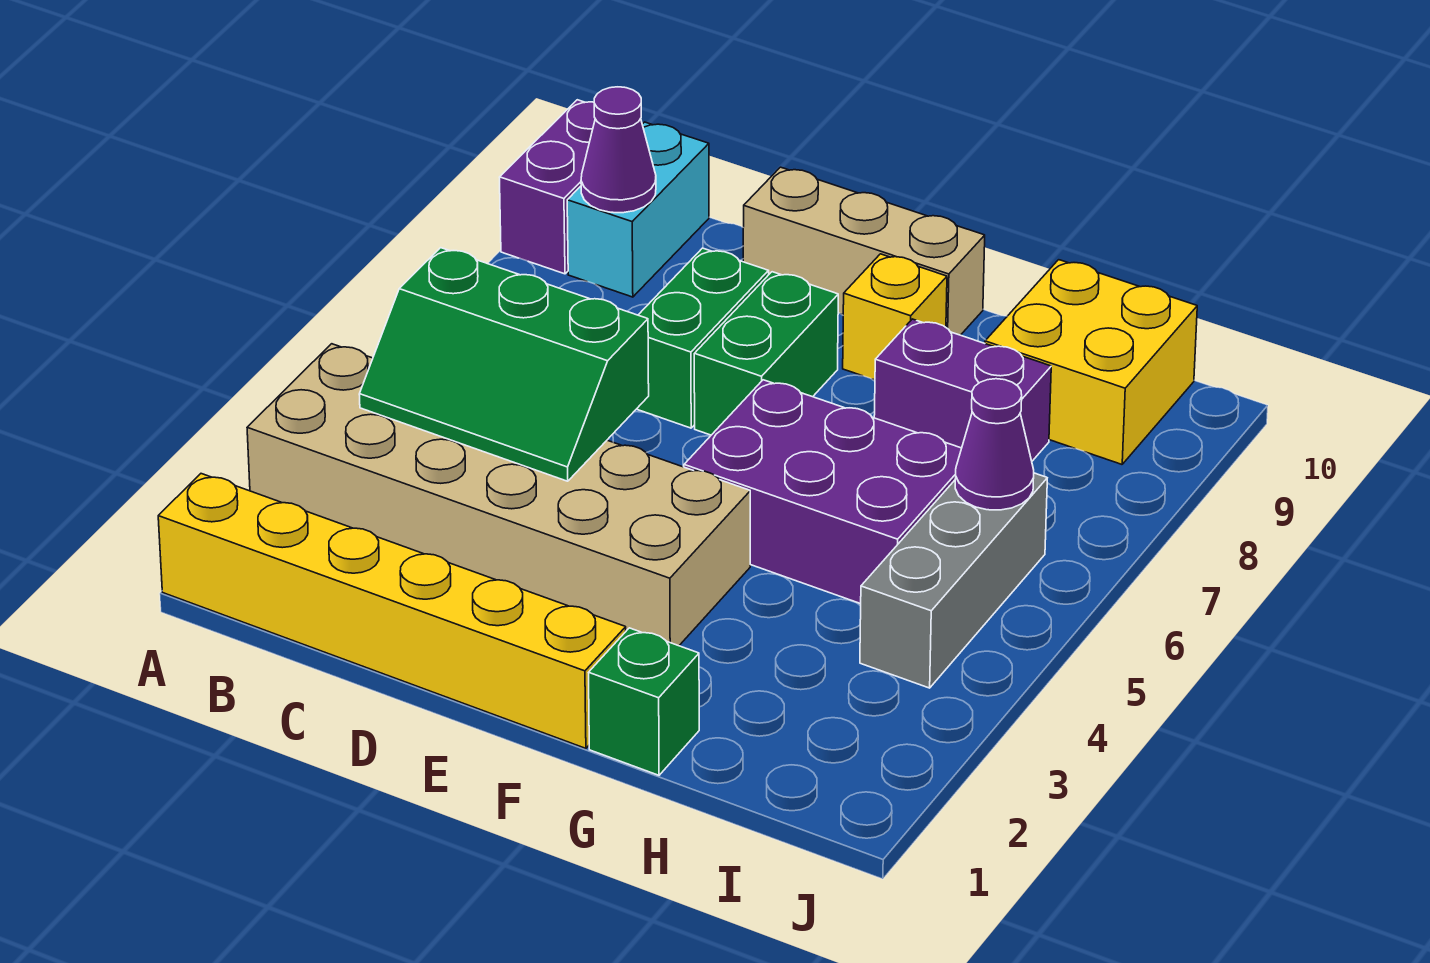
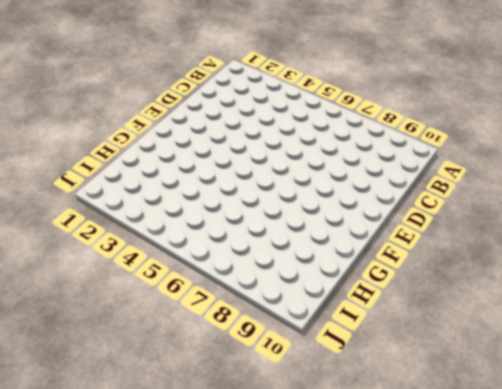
none -> yellow 1x6 brick [158,474,626,748]
none -> tan 2x6 brick [247,344,750,646]
none -> purple 1x2 brick [500,100,595,274]

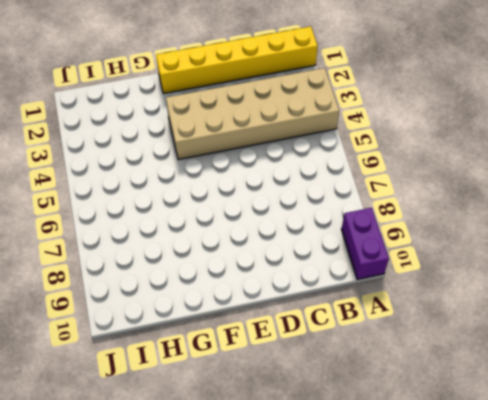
none -> cyan 1x2 brick [567,122,709,297]
none -> green 1x2 brick [637,248,769,428]
none -> tan 1x3 brick [743,167,985,335]

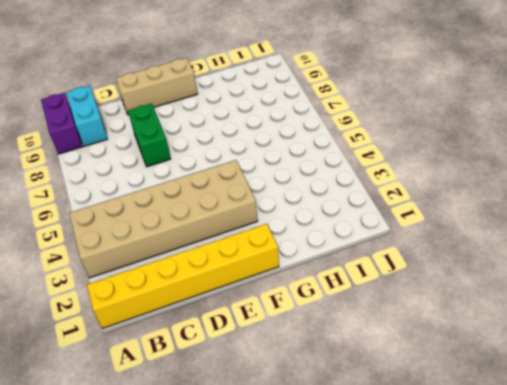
none -> green 1x2 brick [694,272,838,435]
none -> purple 2x3 brick [684,380,962,604]
none -> yellow 1x1 brick [843,254,947,380]

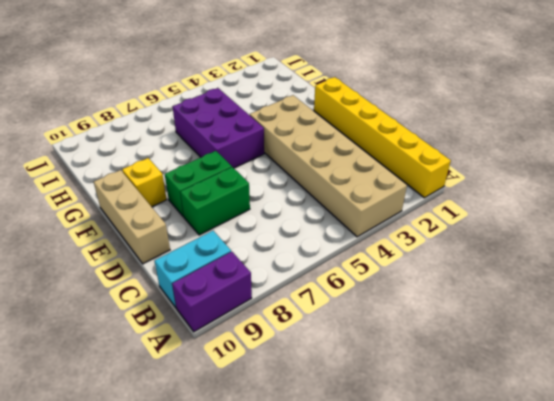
none -> green 1x1 brick [589,628,699,775]
none -> purple 1x2 brick [874,319,1051,461]
none -> yellow 2x2 brick [985,260,1197,464]

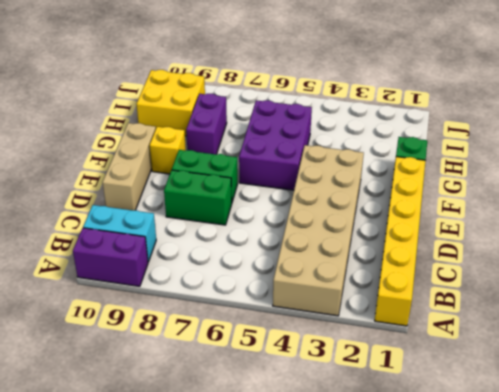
none -> grey 1x3 brick [860,473,1047,688]
none -> green 2x3 slope [359,248,649,481]
none -> purple 1x1 cone [581,87,656,213]

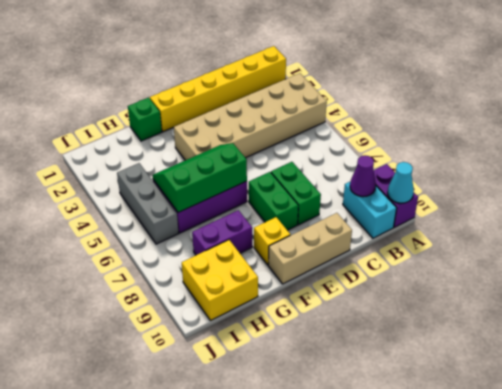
cyan 1x1 cone [387,162,414,203] -> none
green 2x3 slope [152,143,247,213] -> green 2x3 slope moved to [359,248,649,481]
none -> purple 1x1 cone [955,379,1034,510]

